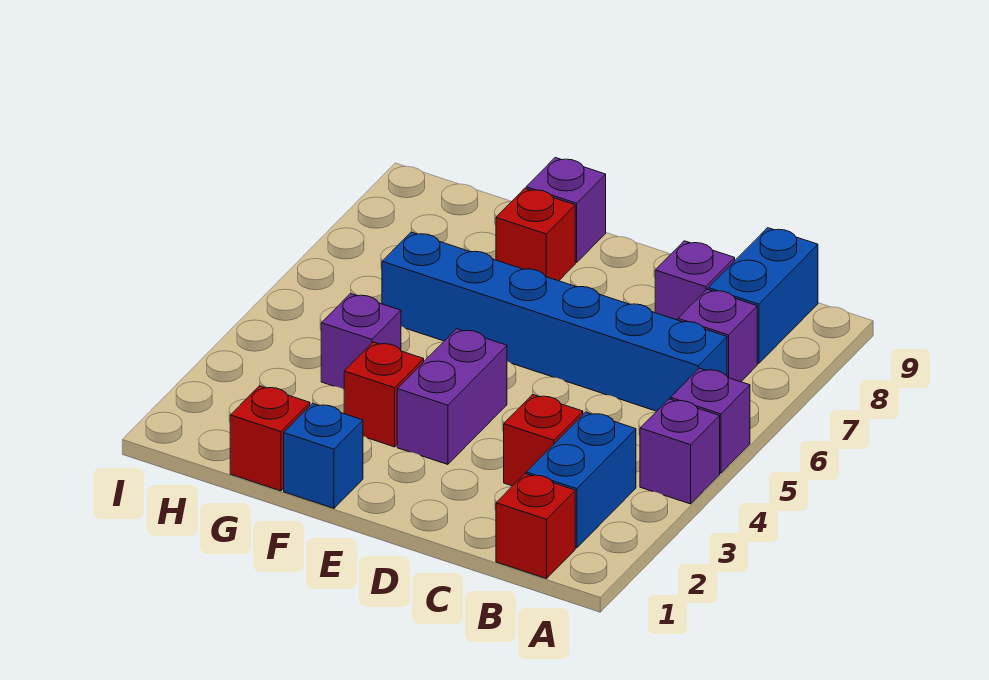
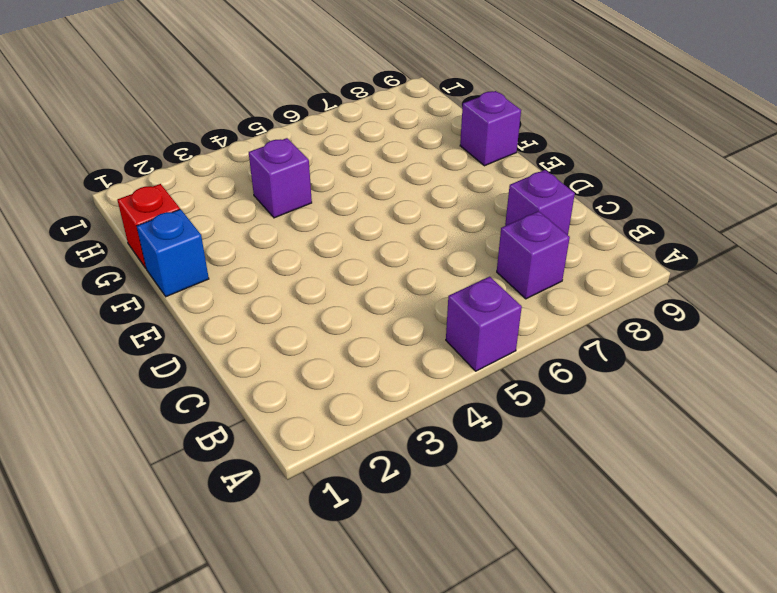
none -> purple 1x1 brick [640,399,720,504]
none -> red 1x1 brick [496,474,575,579]
none -> blue 1x2 brick [526,412,636,548]

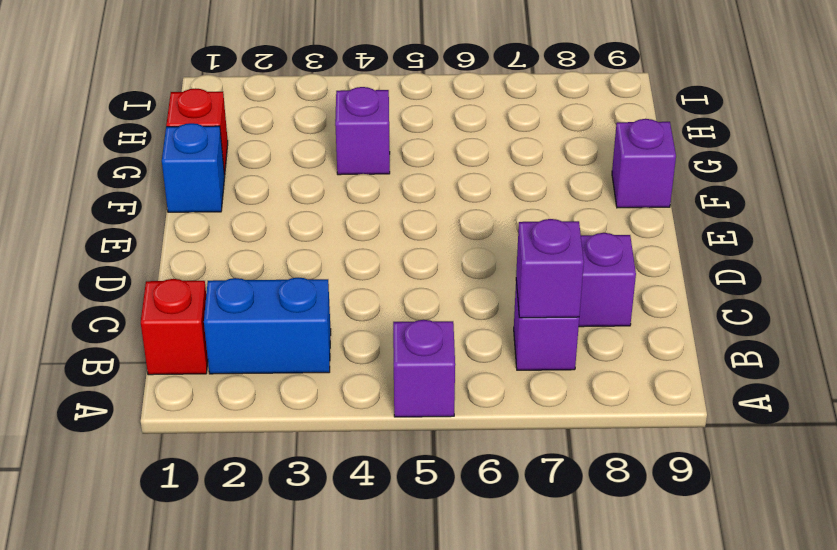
purple 1x1 brick [516,219,584,318] -> purple 1x1 brick moved to [640,399,720,504]
none -> blue 1x6 brick [382,232,727,411]
none -> blue 1x2 brick [708,228,818,363]
none -> red 1x1 brick [504,395,583,486]

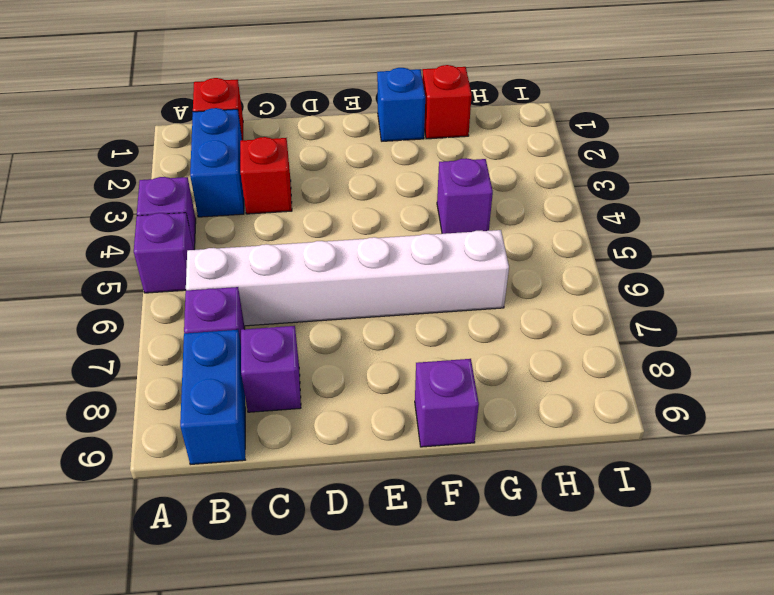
white 1x6 brick [186,230,509,326] -> blue 1x6 brick [382,232,727,411]
none -> purple 1x2 brick [397,329,507,464]
none -> red 1x1 brick [344,342,424,447]
none -> red 1x1 brick [496,188,575,281]

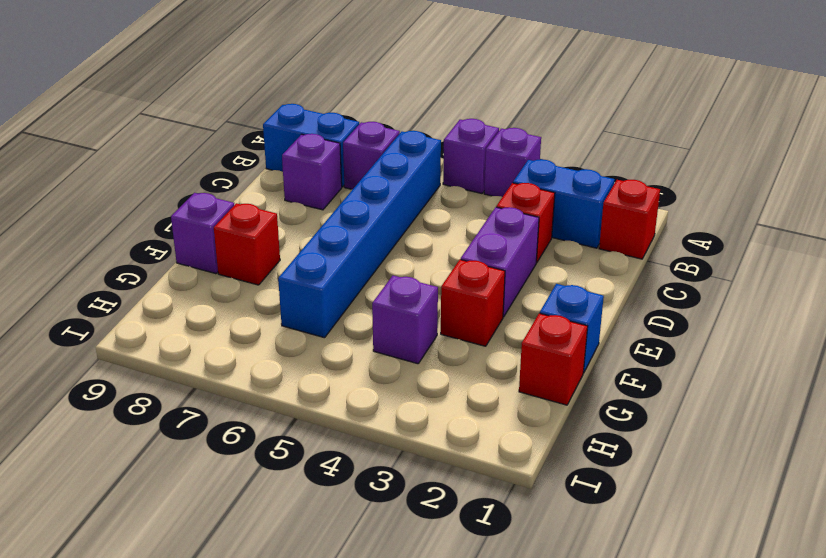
purple 1x2 brick [461,207,539,317] -> purple 1x2 brick turned to [397,329,507,464]

